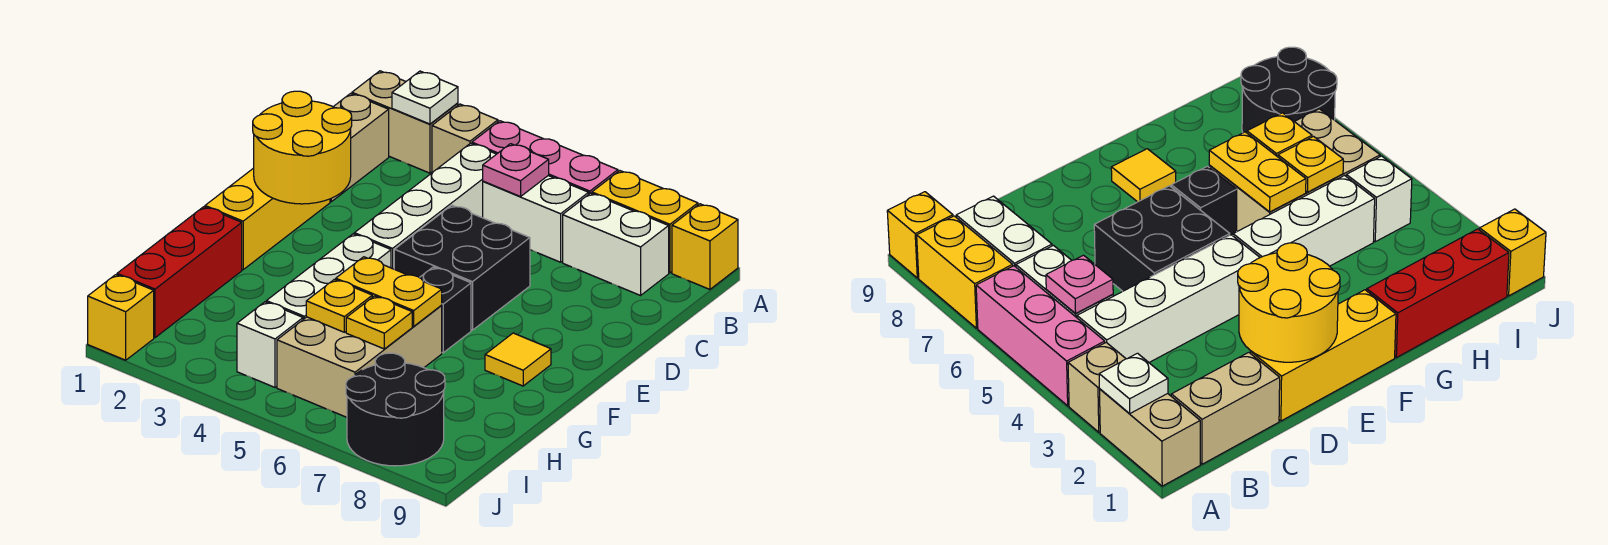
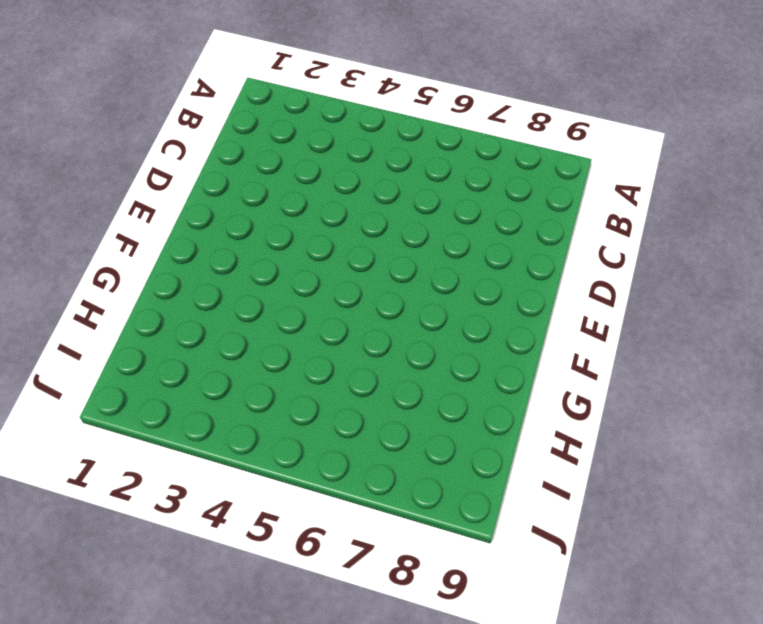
none -> tan 1x2 brick [352,71,458,173]
none -> tan 1x1 brick [432,104,498,173]
none -> pink 1x3 brick [472,121,618,194]

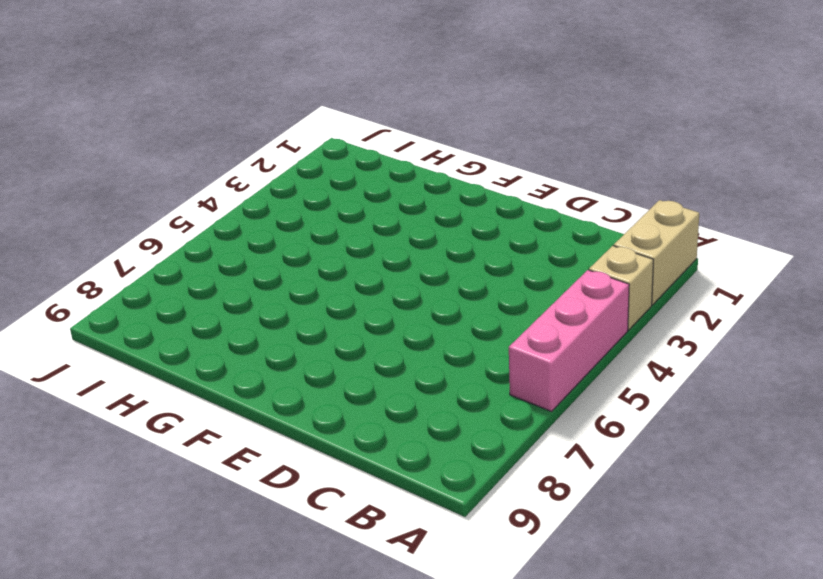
none -> yellow 1x2 brick [592,171,698,273]
none -> yellow 1x1 brick [672,204,738,289]
none -> tan 1x2 brick [330,94,389,202]

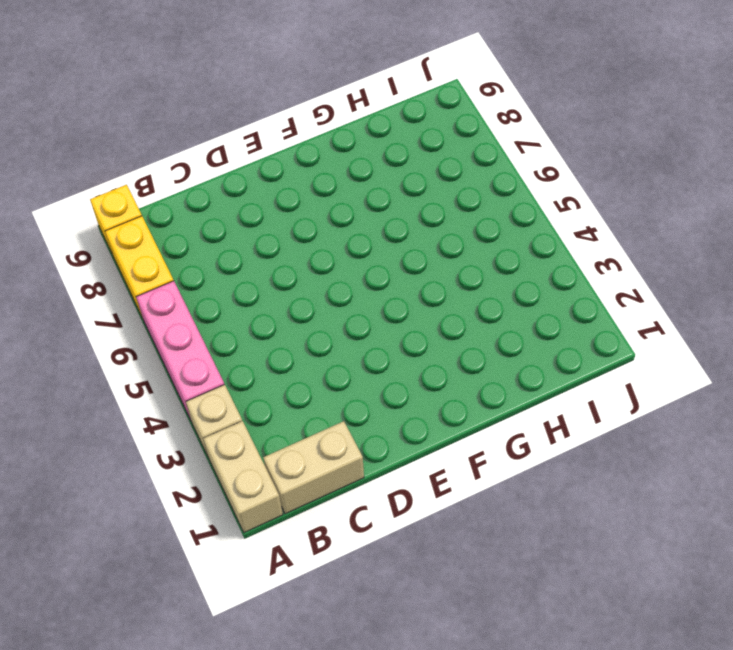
none -> white 1x4 brick [354,143,496,269]
none -> white 1x2 brick [483,176,589,262]
none -> white 1x2 brick [563,193,669,295]

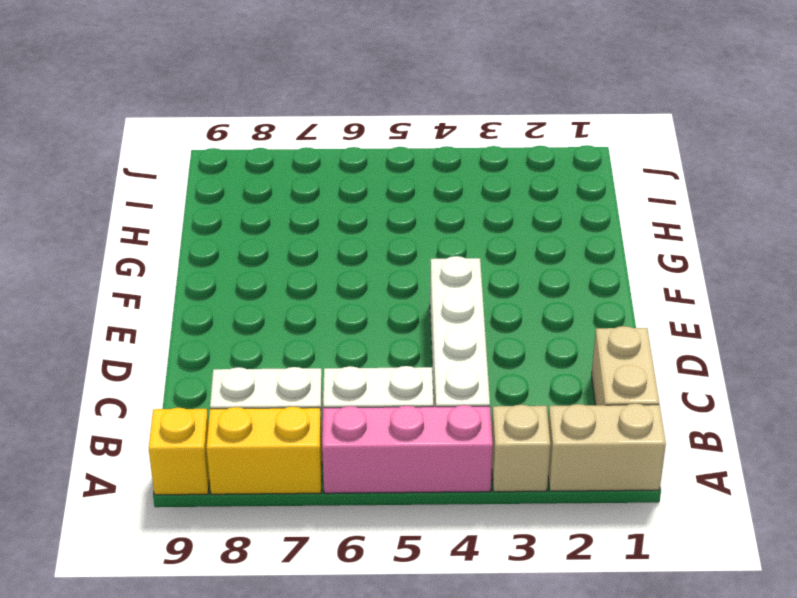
none -> yellow 1x3 brick [205,168,330,270]
none -> black 2x2 brick [394,205,530,330]
none -> white 1x3 brick [266,234,391,319]

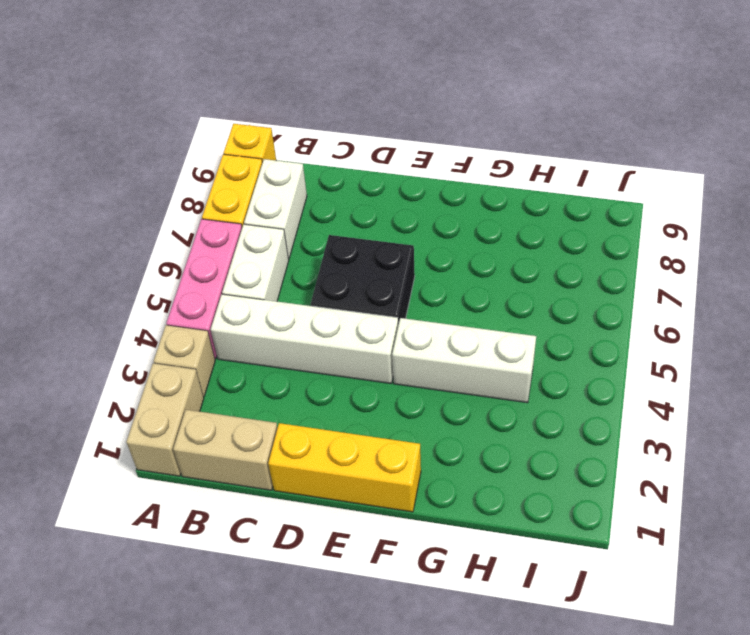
none -> black 1x1 brick [419,267,471,353]
none -> yellow 1x1 tile [485,333,551,386]
none -> red 1x3 brick [117,207,242,338]

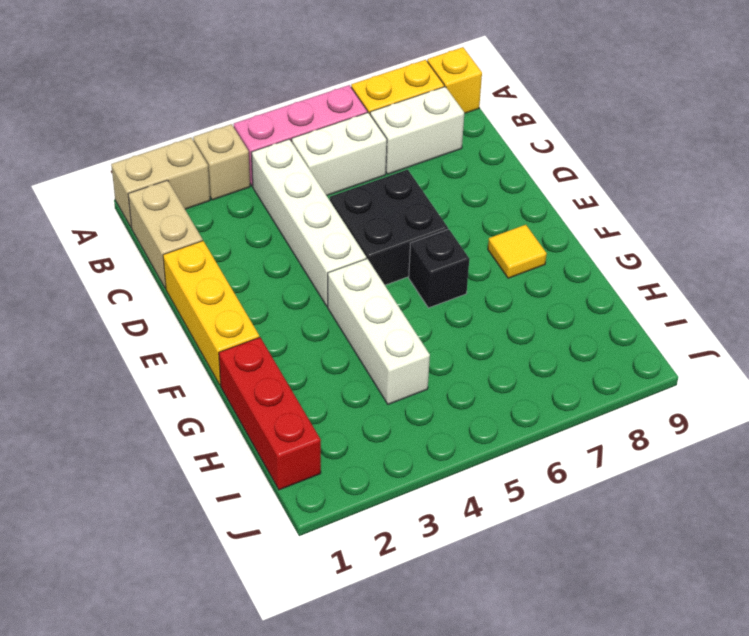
none -> tan 2x3 brick [277,305,442,417]
none -> white 1x1 brick [237,302,303,387]
none -> black 2x2 round brick [346,353,445,466]

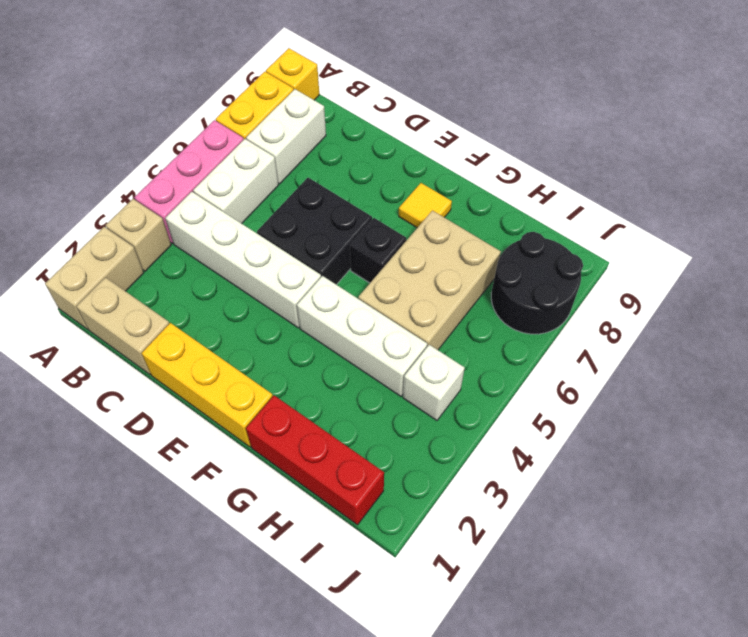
tan 2x3 brick [358,211,501,350] -> tan 2x3 brick turned to [277,305,442,417]
none -> yellow 1x1 brick [88,275,154,360]
none -> white 1x1 plate [392,71,458,124]
none -> pink 1x1 plate [483,144,549,197]

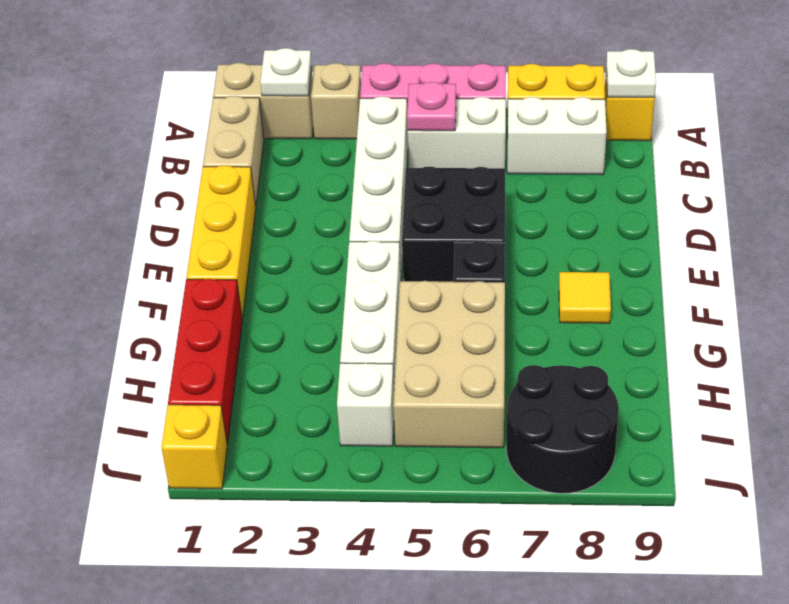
white 1x1 plate [606,49,656,97] -> none
none -> yellow 2x2 round brick [253,91,352,204]
none -> yellow 1x2 plate [336,257,442,326]
none -> yellow 1x1 plate [306,279,372,332]

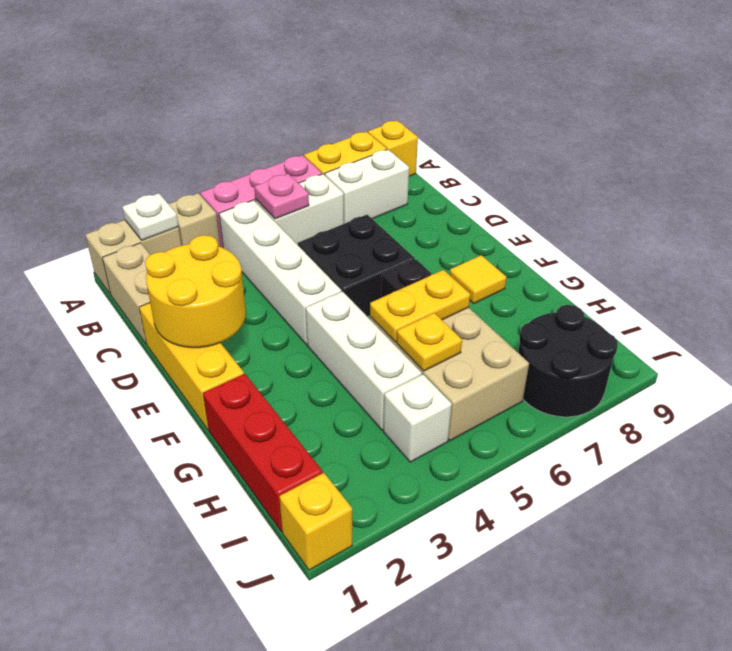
none -> yellow 1x1 plate [346,296,412,349]

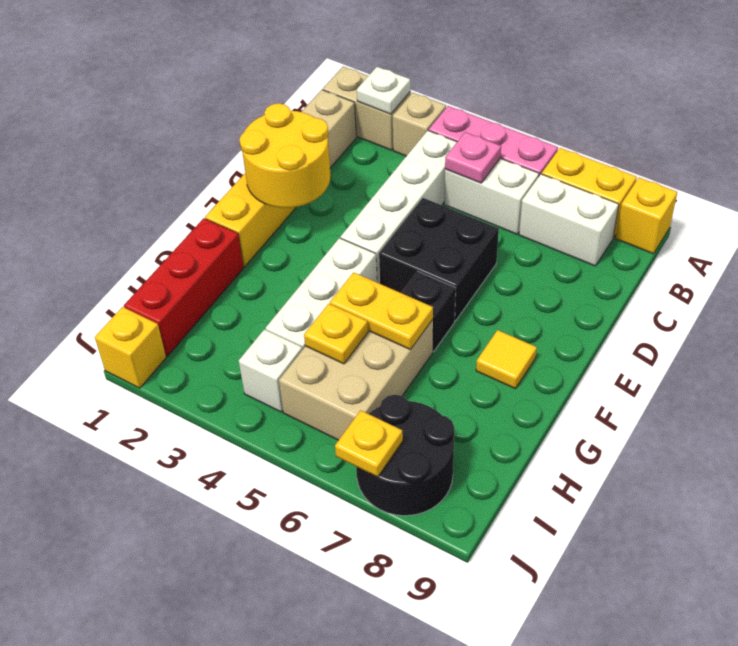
yellow 1x1 plate [335,410,403,477] -> yellow 1x1 plate moved to [346,296,412,349]

